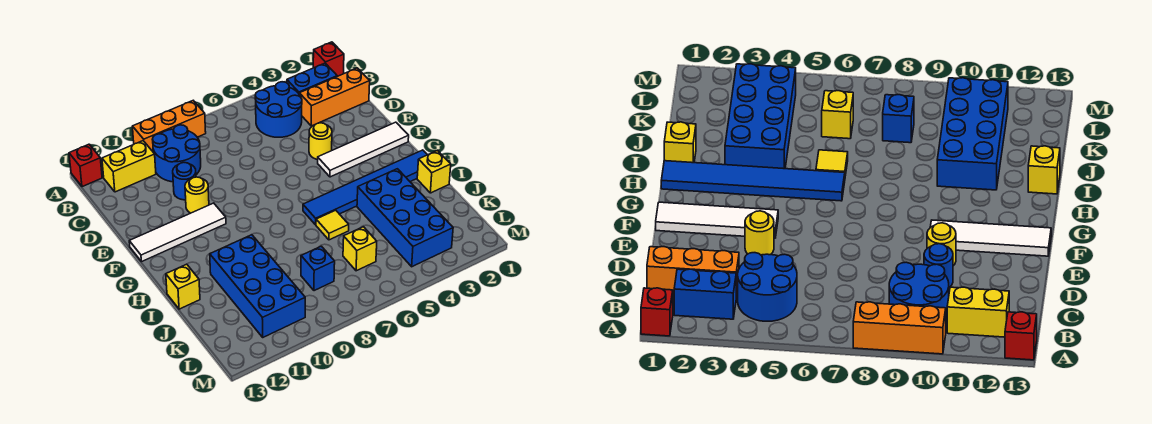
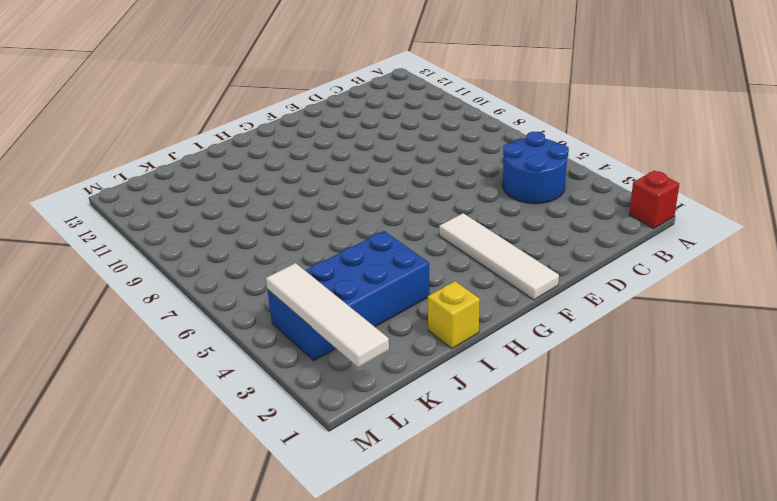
white 1x4 tile [266,263,389,367] -> white 1x4 tile moved to [129,203,226,262]
none -> orange 1x3 brick [132,101,206,151]
none -> red 1x1 brick [69,144,102,187]
none -> blue 1x2 brick [287,63,337,93]

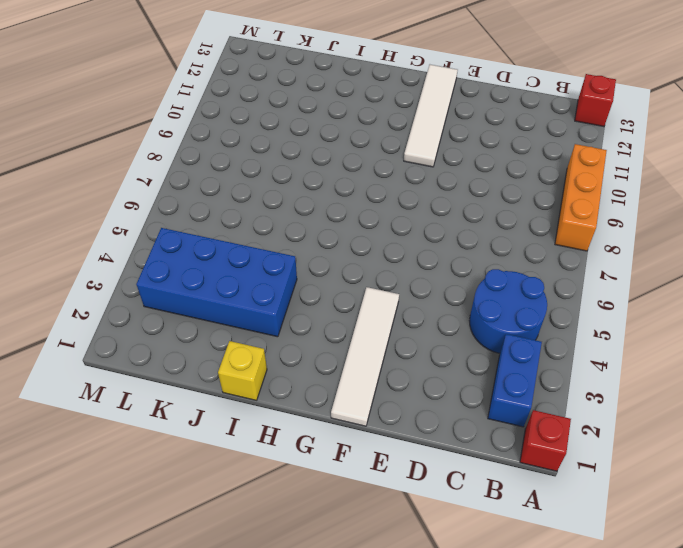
none -> blue 2x2 round brick [152,125,201,182]
none -> yellow 1x2 brick [102,141,156,192]
none -> orange 1x3 brick [299,68,370,126]

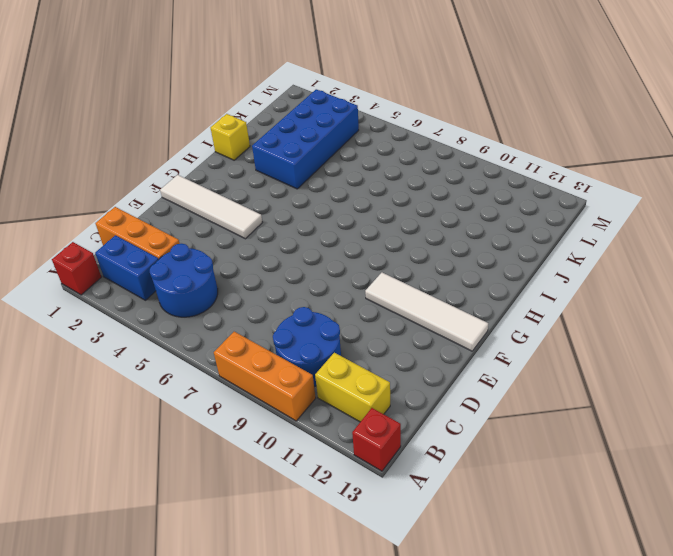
none -> blue 1x1 round brick [173,163,196,200]
none -> yellow 1x1 round brick [309,123,332,159]
none -> yellow 1x1 round brick [185,177,209,213]

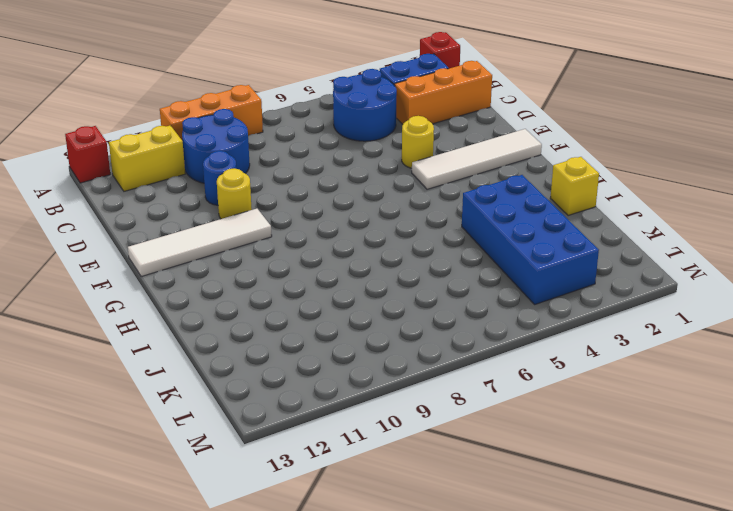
none -> blue 1x6 tile [303,150,427,225]
none -> yellow 1x1 tile [316,210,349,240]
none -> blue 2x4 brick [210,235,305,337]

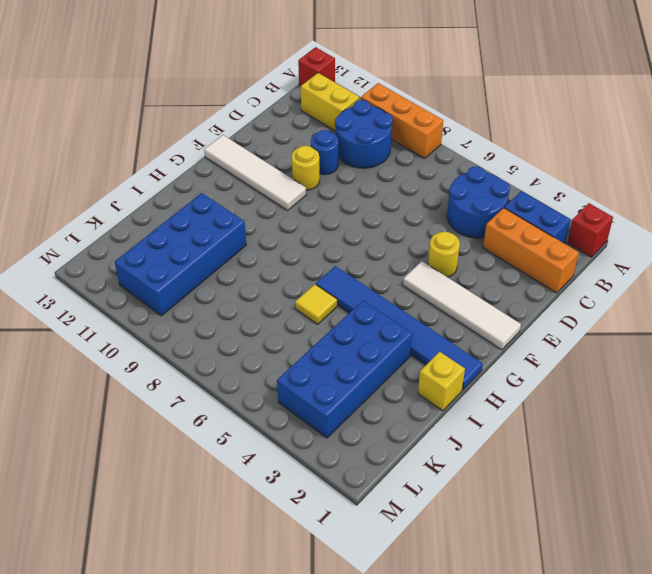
none -> yellow 1x1 brick [166,264,200,309]
none -> yellow 1x1 brick [343,227,377,271]
none -> blue 1x1 brick [301,246,335,291]

